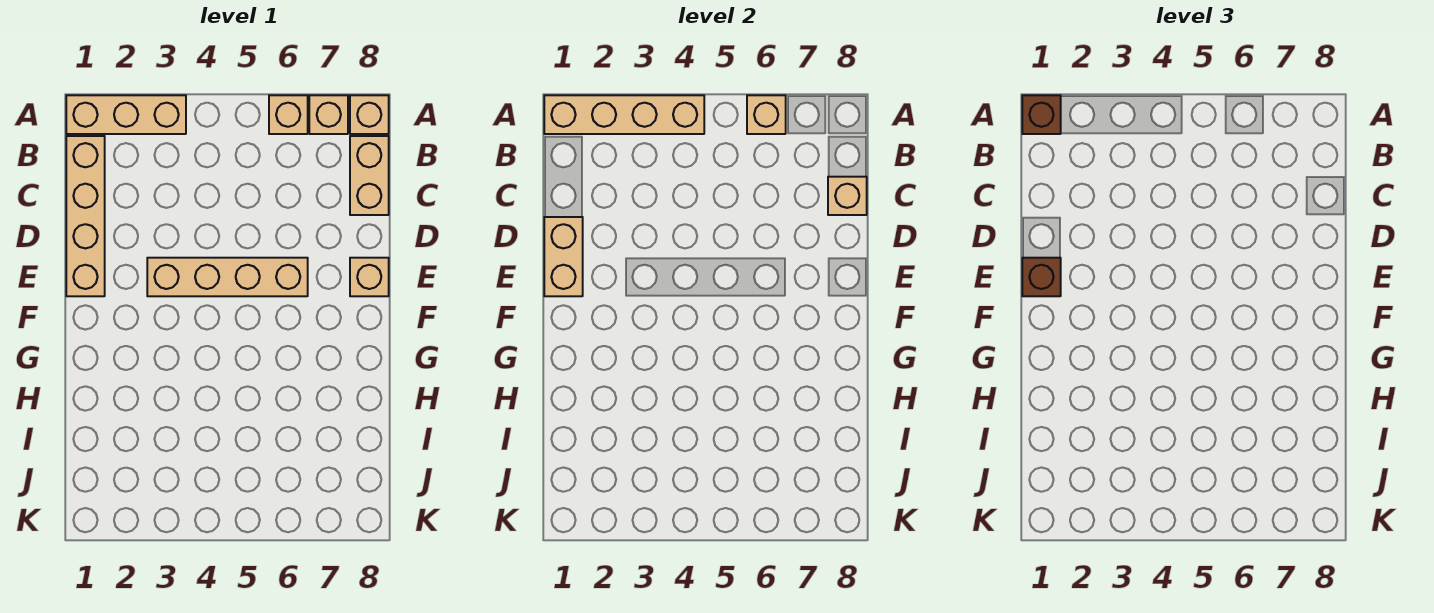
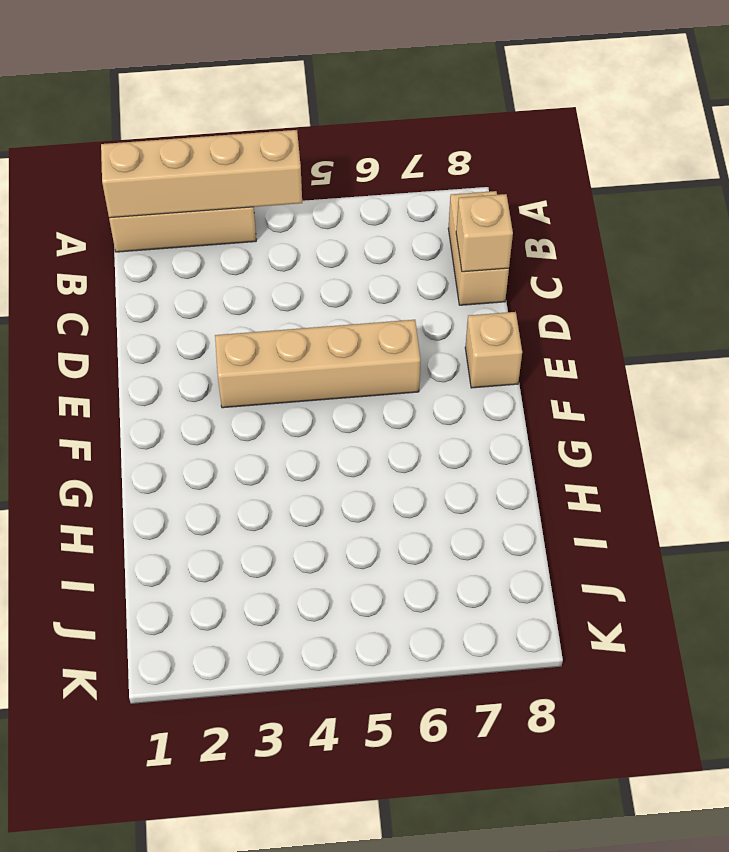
none -> tan 1x1 brick [269,95,308,134]
none -> tan 1x1 brick [309,95,348,134]
none -> tan 1x1 brick [350,95,389,134]

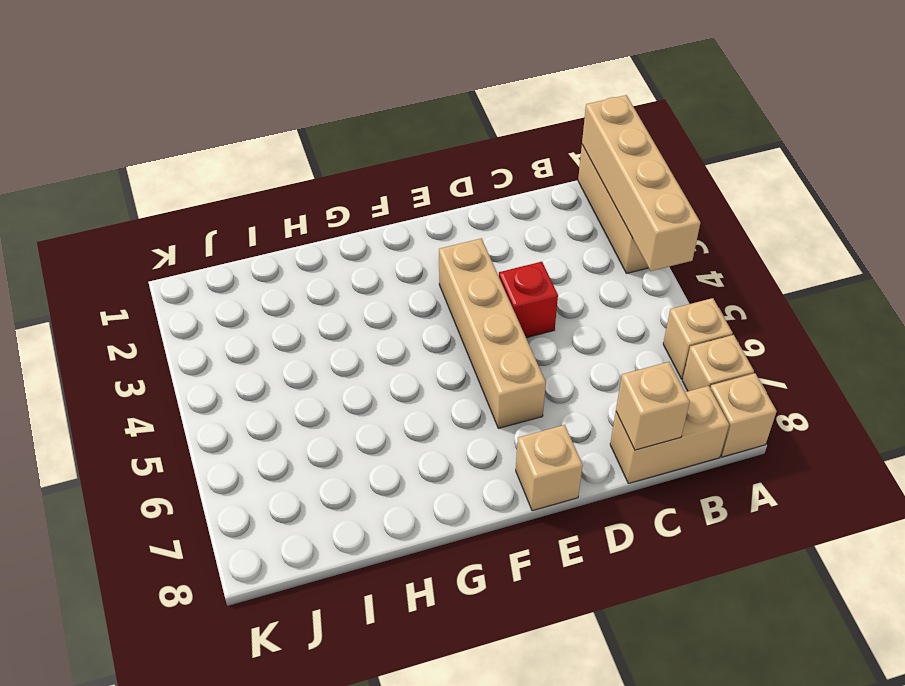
red 1x1 brick [499,262,558,338] -> none
none -> tan 1x4 brick [66,136,105,296]
none -> tan 1x1 brick [747,95,786,134]
none -> tan 1x2 brick [544,217,583,296]

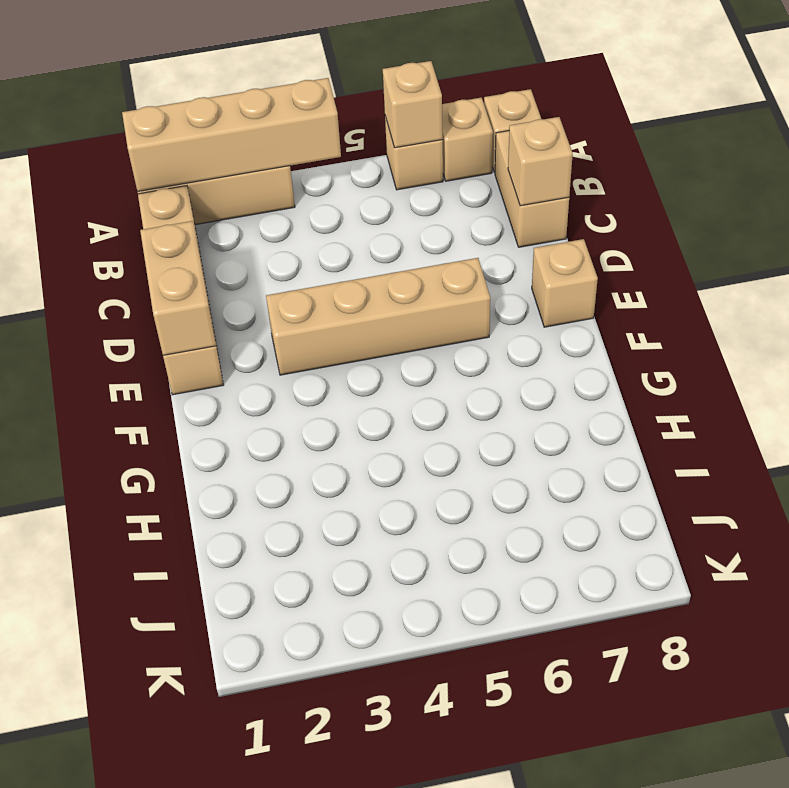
none -> brown 1x1 brick [1022,95,1061,134]
none -> brown 1x1 brick [1022,258,1061,296]

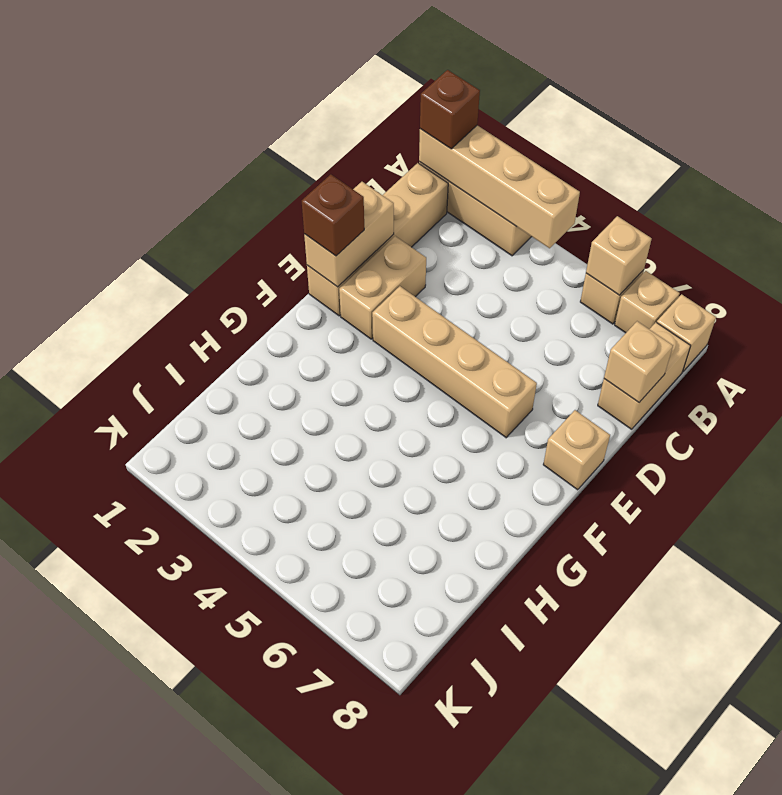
tan 1x2 brick [339,236,426,339] -> none

